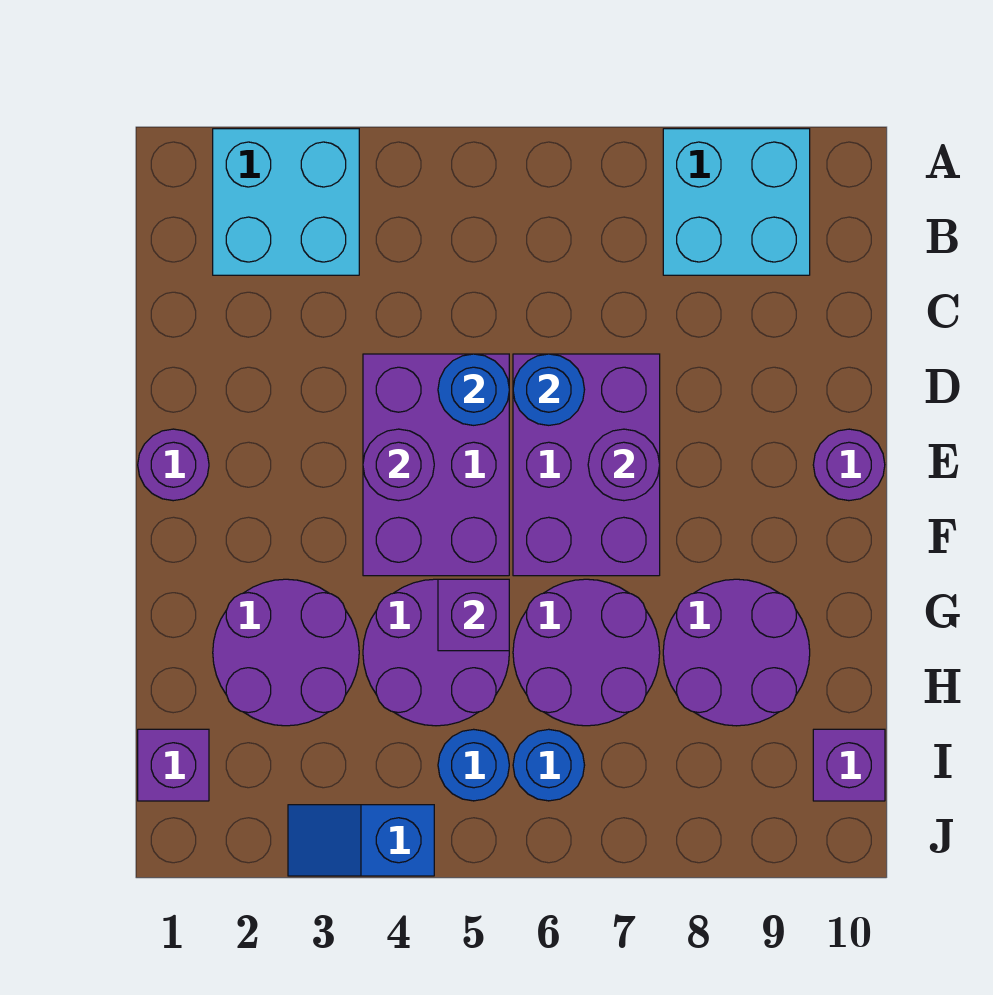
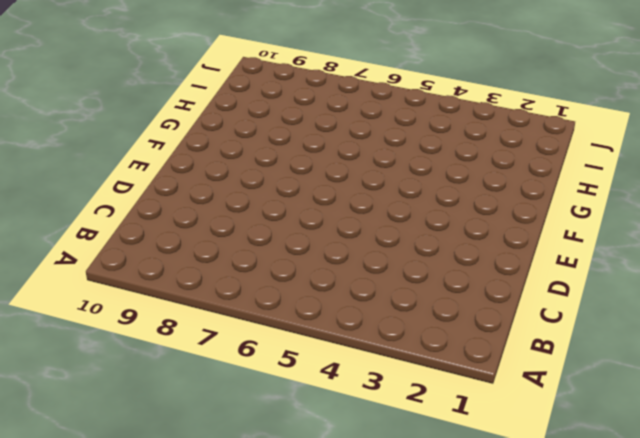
none -> cyan 2x2 brick [213,129,359,275]
none -> cyan 2x2 brick [663,129,810,275]
none -> purple 2x3 brick [363,354,509,576]

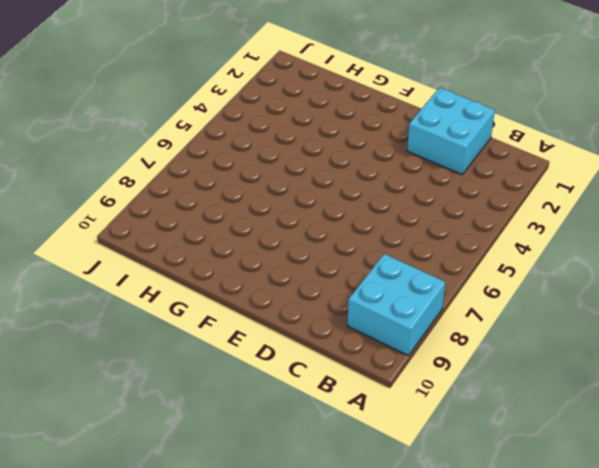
cyan 2x2 brick [407,88,495,174] -> cyan 2x2 brick moved to [213,129,359,275]
none -> purple 2x3 brick [363,354,509,576]
none -> purple 2x3 brick [513,354,660,576]
none -> purple 1x1 round brick [138,429,209,501]

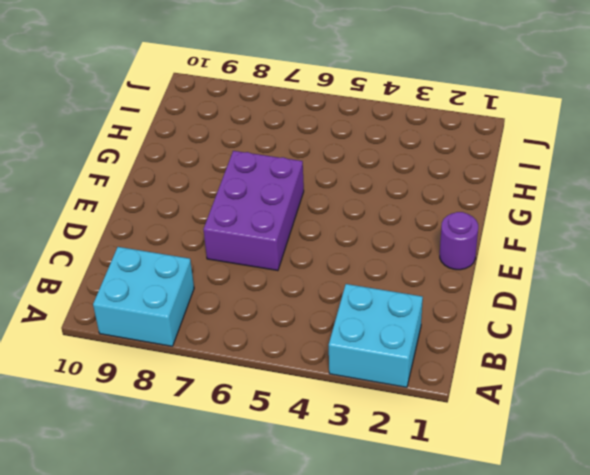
none -> purple 2x3 brick [363,354,509,576]
none -> purple 1x1 round brick [813,429,885,501]
none -> purple 2x2 round brick [213,579,359,726]

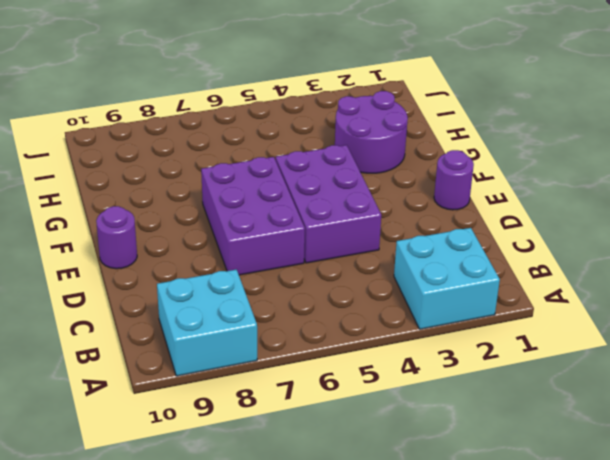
none -> purple 2x2 round brick [363,579,509,726]
none -> purple 2x2 round brick [513,579,660,726]
none -> purple 2x2 round brick [663,579,810,726]

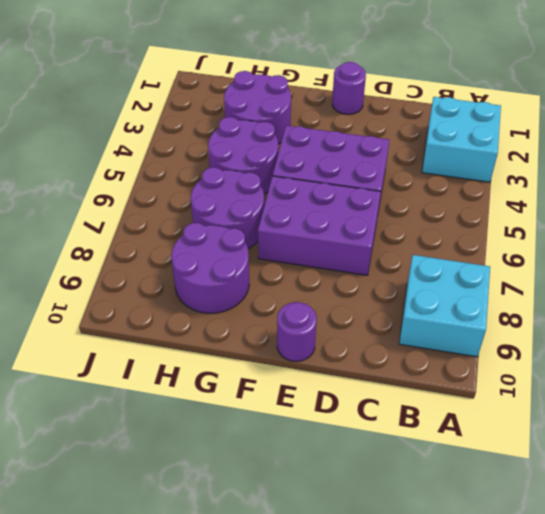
none -> purple 1x1 brick [138,729,209,801]
none -> blue 1x1 round brick [438,729,509,801]
none -> blue 1x1 round brick [513,729,585,801]

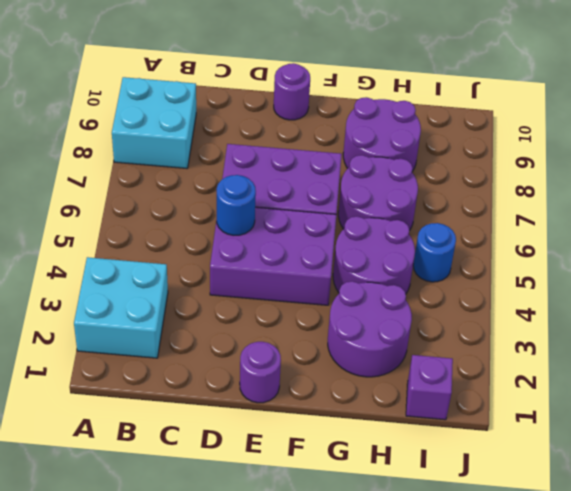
none -> blue 1x1 round brick [513,729,585,801]
none -> purple 1x1 brick [813,729,885,801]
none -> blue 1x2 slope [288,805,434,876]

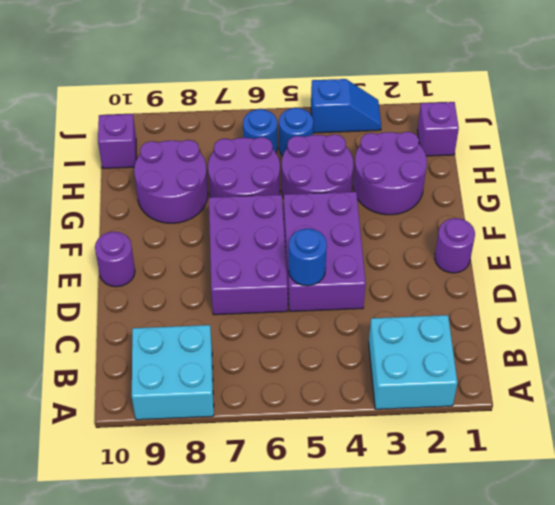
none -> blue 1x1 round brick [513,354,585,425]
none -> purple 1x1 round brick [363,429,434,501]
none -> purple 1x1 round brick [588,429,660,501]

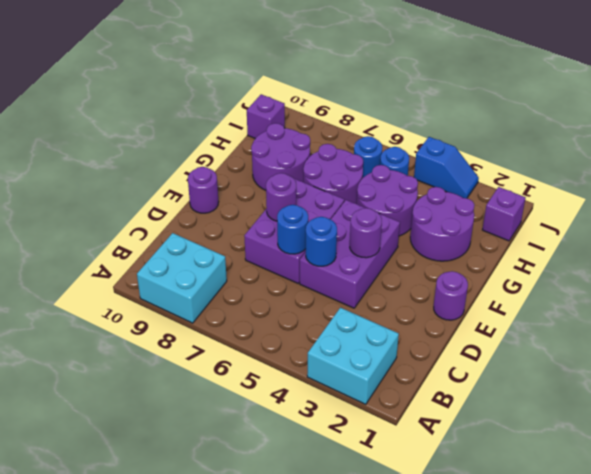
none -> purple 1x1 brick [438,579,509,651]

